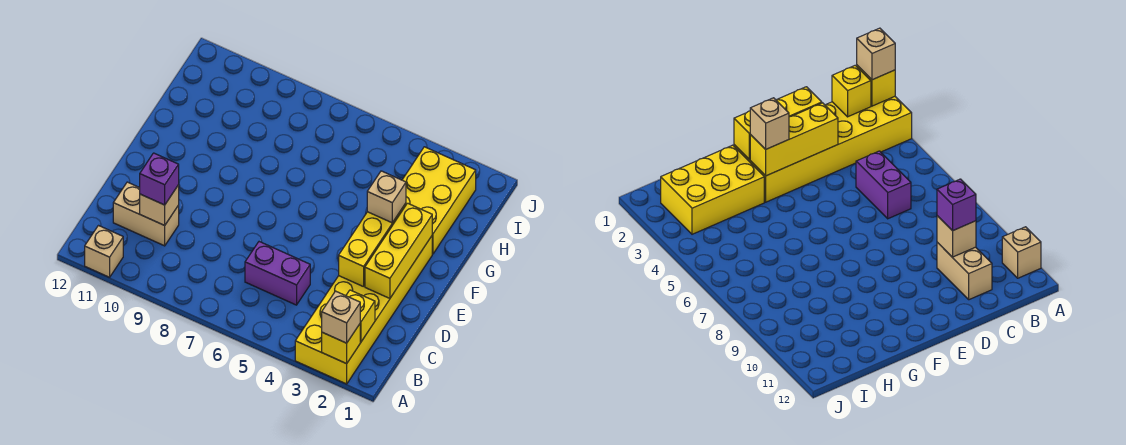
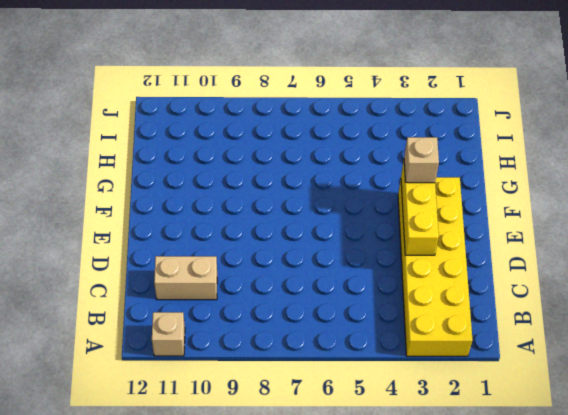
none -> purple 1x2 brick [245,242,310,305]
none -> yellow 2x3 brick [402,147,476,254]
none -> yellow 1x1 brick [322,324,360,364]

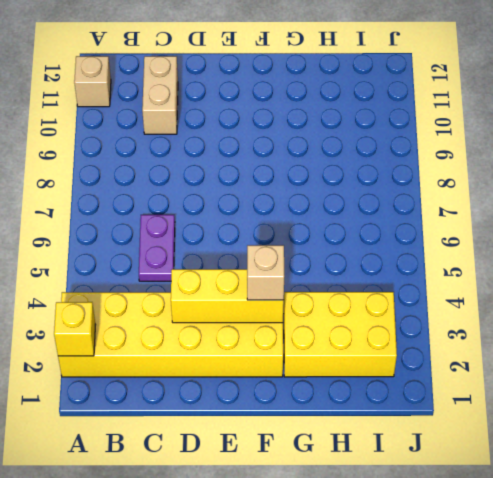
purple 1x2 plate [139,215,175,281] -> purple 1x2 brick [245,242,310,305]
none -> yellow 1x1 brick [346,290,375,342]
none -> tan 1x1 brick [140,185,179,225]
none -> yellow 1x3 brick [365,203,432,298]

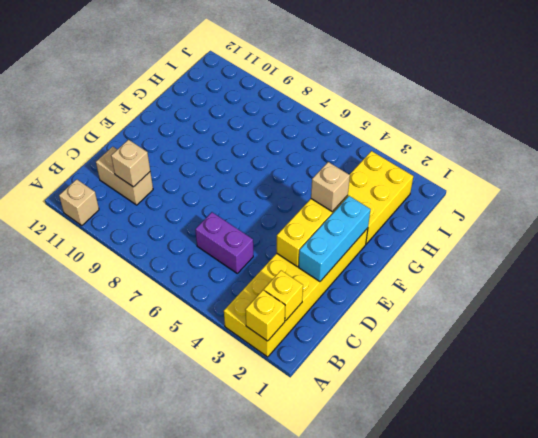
cyan 1x3 brick [299,196,371,282] -> yellow 1x3 brick [365,203,432,298]
none -> tan 1x1 brick [322,291,360,343]
none -> purple 1x1 brick [140,153,179,205]

